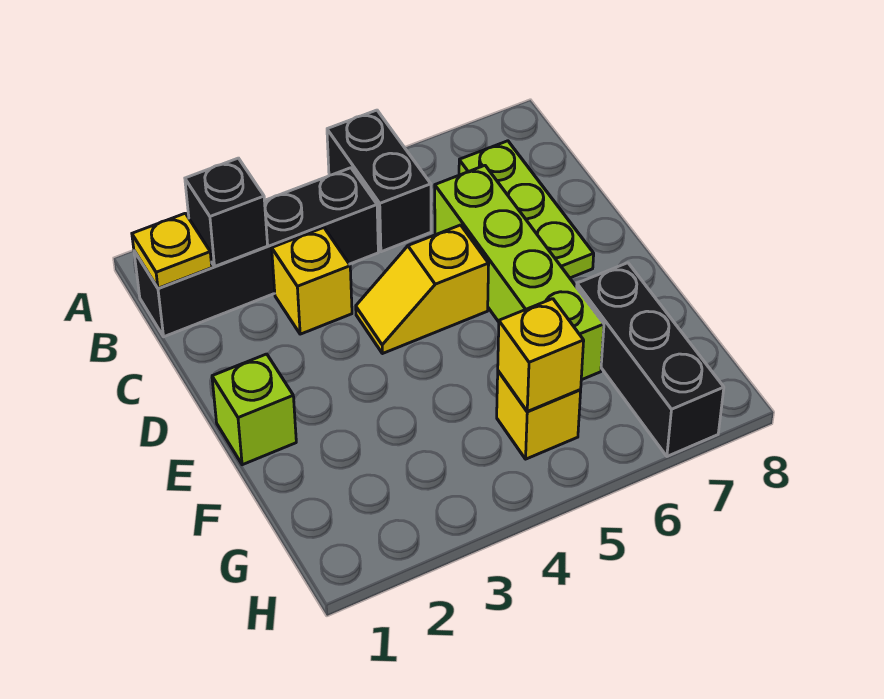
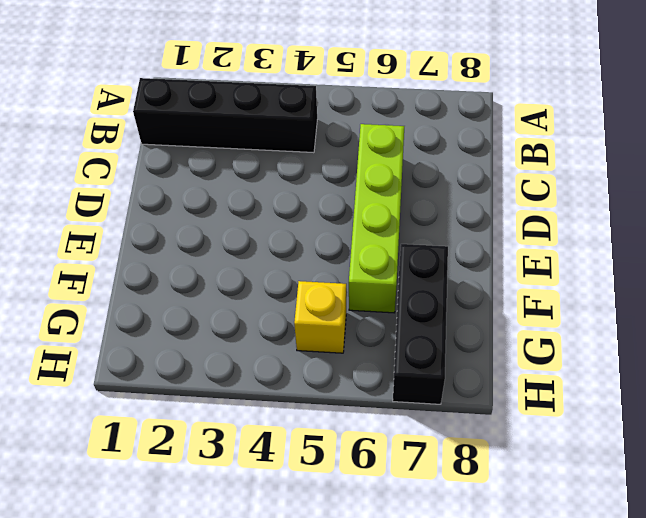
none -> black 1x2 brick [327,110,431,252]
none -> lime 1x3 plate [459,141,594,278]
none -> yellow 1x1 brick [272,228,352,334]

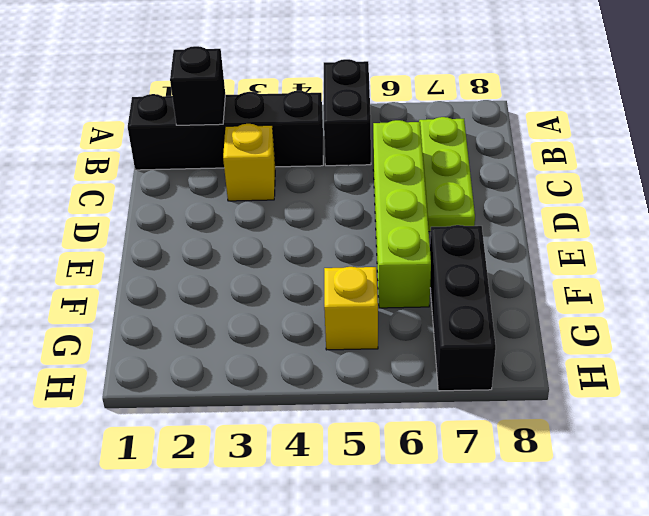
none -> yellow 1x2 slope [356,225,489,354]
none -> lime 1x1 brick [212,354,296,465]
none -> yellow 1x1 plate [132,213,212,288]

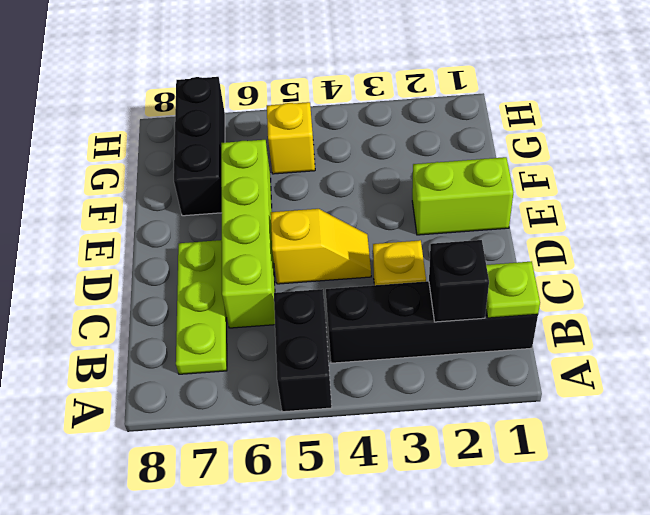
lime 1x1 plate [486,261,540,318] -> yellow 1x1 plate [132,213,212,288]
lime 1x2 brick [412,157,513,235] -> lime 1x1 brick [212,354,296,465]
none -> yellow 1x1 brick [498,299,584,411]

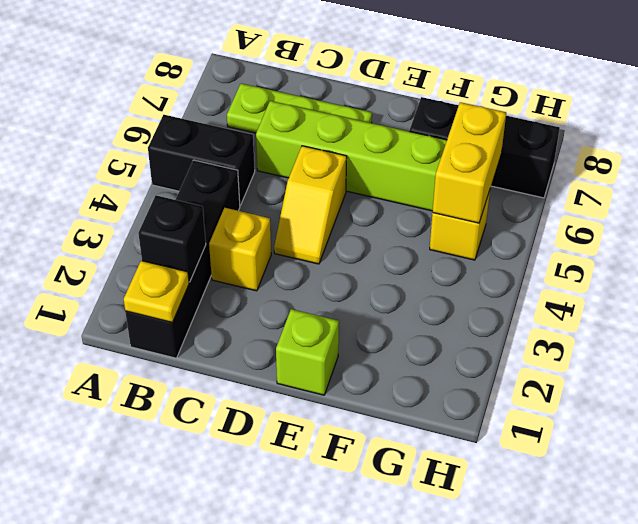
yellow 1x2 brick [433,102,506,223] -> yellow 1x1 brick [498,299,584,411]

